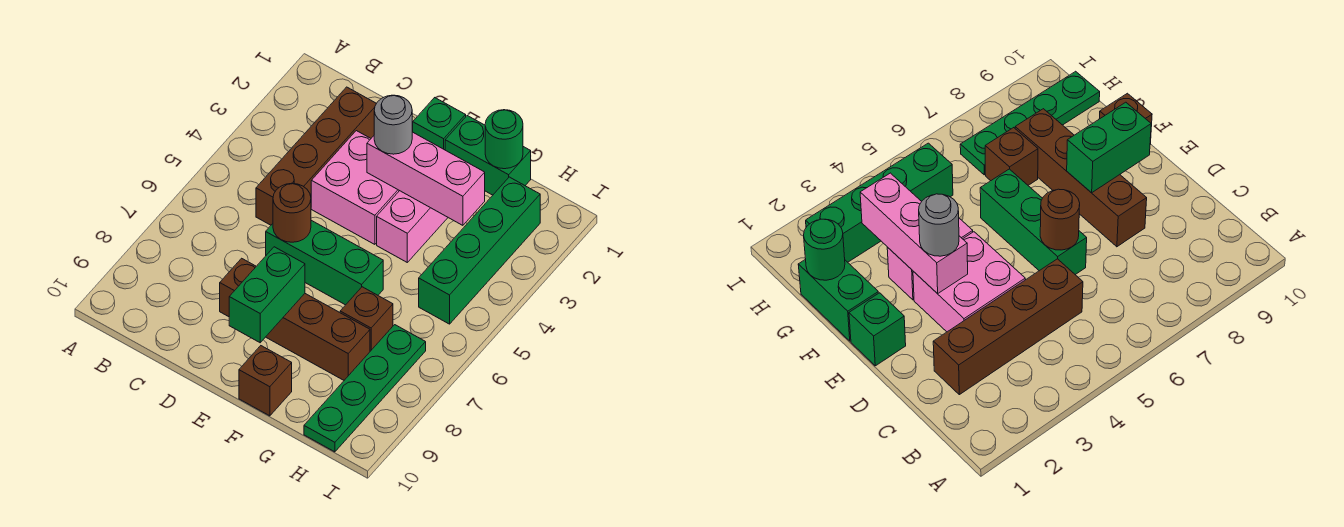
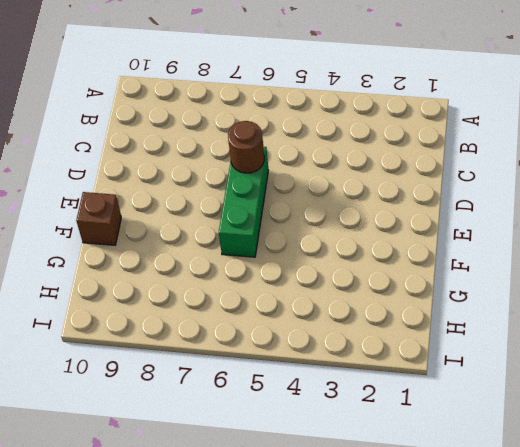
none -> brown 1x4 brick [256,87,376,225]
none -> pink 2x2 brick [311,131,399,244]
none -> brown 1x4 brick [220,258,370,380]

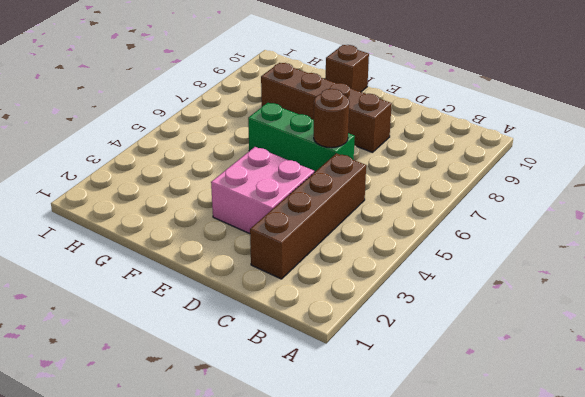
none -> green 1x1 brick [413,98,466,150]
none -> green 1x2 brick [445,116,531,195]
none -> pink 1x2 brick [377,191,448,262]

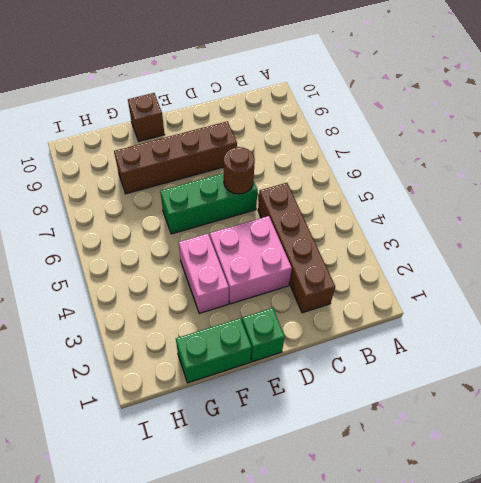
none -> brown 1x1 brick [340,287,393,351]
none -> green 1x4 brick [419,177,540,324]
none -> green 1x4 plate [304,325,426,452]

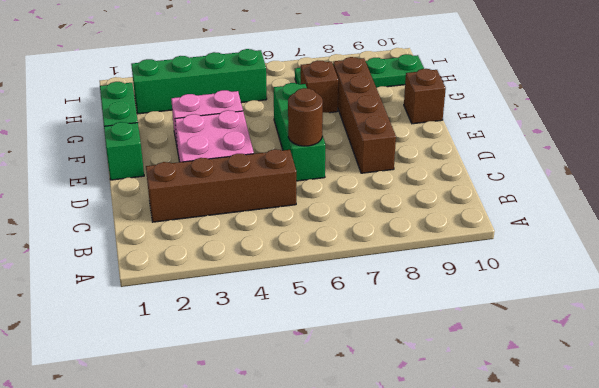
none -> pink 1x3 brick [367,132,485,225]
none -> green 1x2 brick [229,247,305,343]
none -> green 1x1 round brick [485,110,523,169]

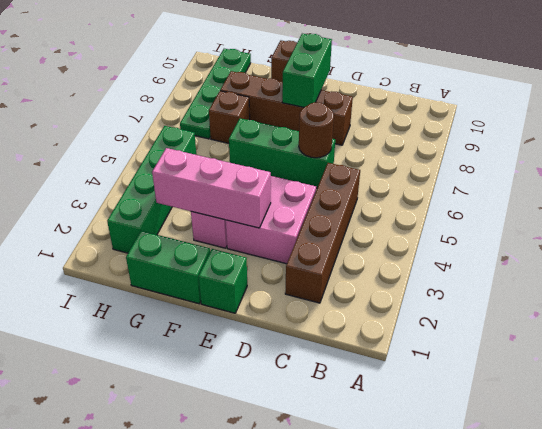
none -> green 1x1 round brick [485,110,523,169]
none -> grey 1x1 round brick [374,95,412,154]

